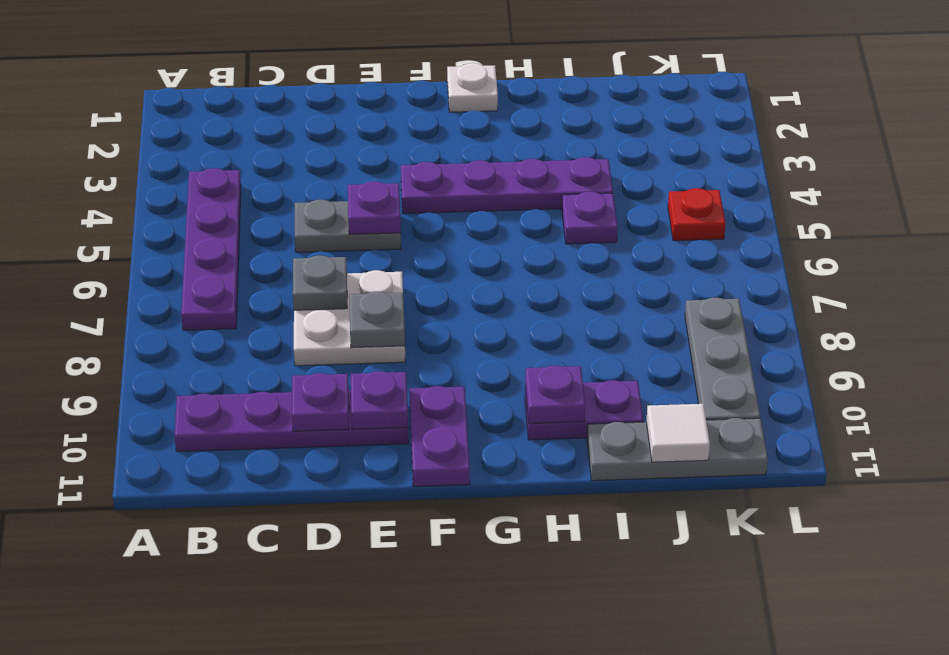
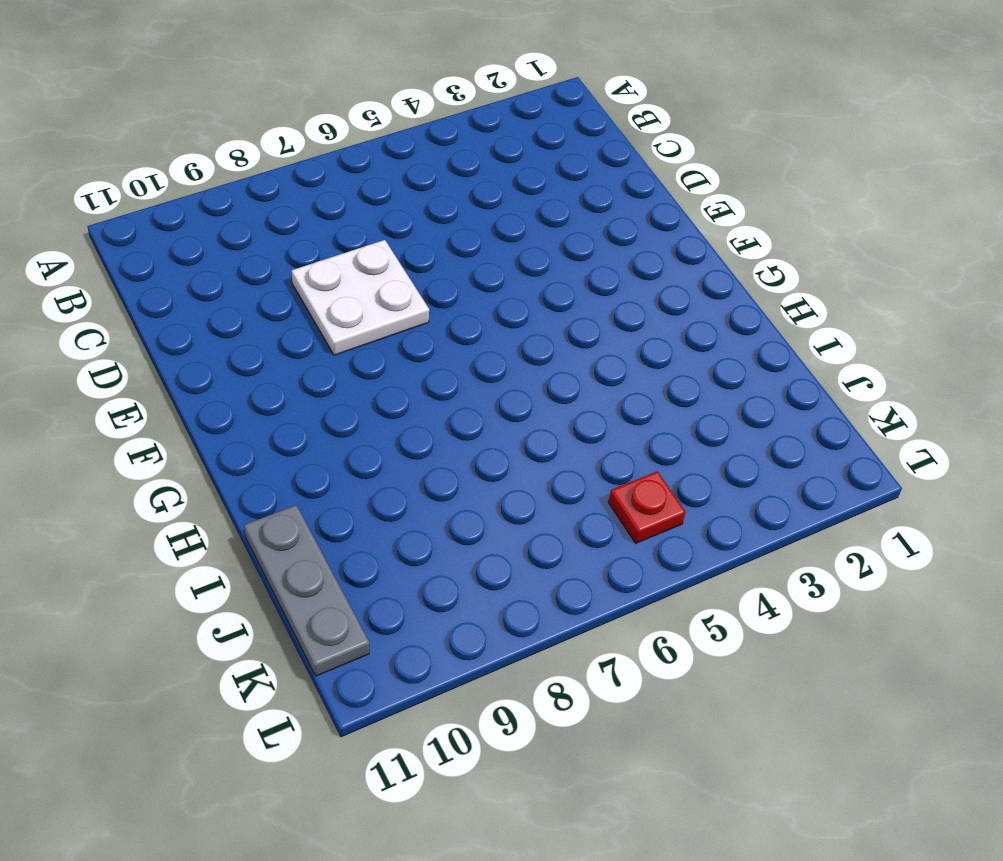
none -> purple 1x4 plate [181,168,241,330]
none -> purple 1x4 plate [175,390,409,452]
none -> grey 1x2 plate [295,200,401,252]

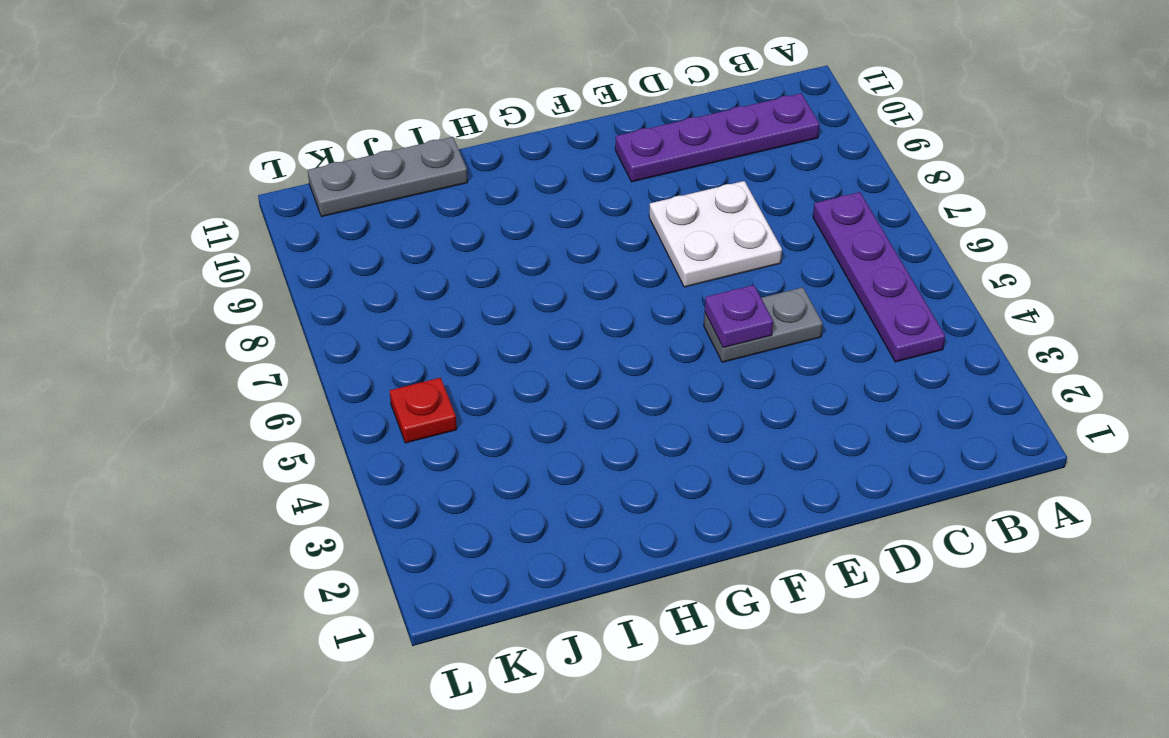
none -> purple 1x4 plate [401,157,613,214]
none -> purple 1x2 plate [410,386,470,487]
none -> white 1x1 plate [447,63,498,112]

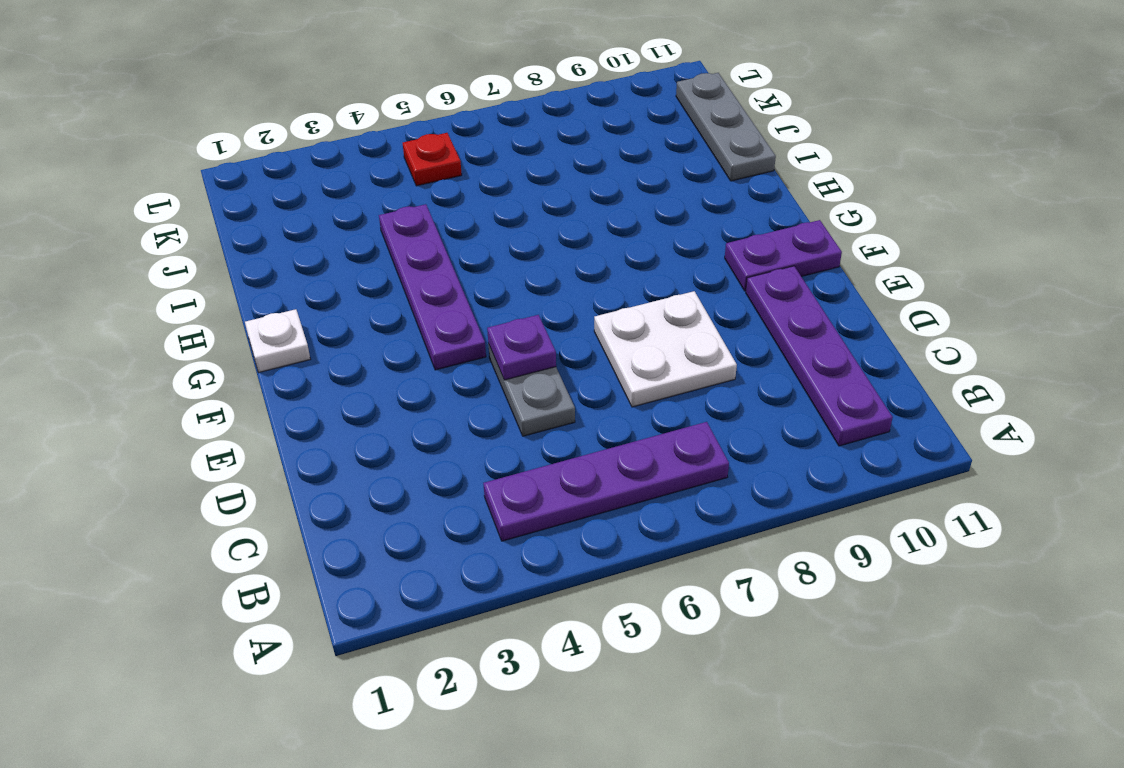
none -> purple 1x2 plate [525,380,643,440]
none -> purple 1x1 plate [562,192,618,244]
none -> grey 1x3 plate [685,298,760,420]

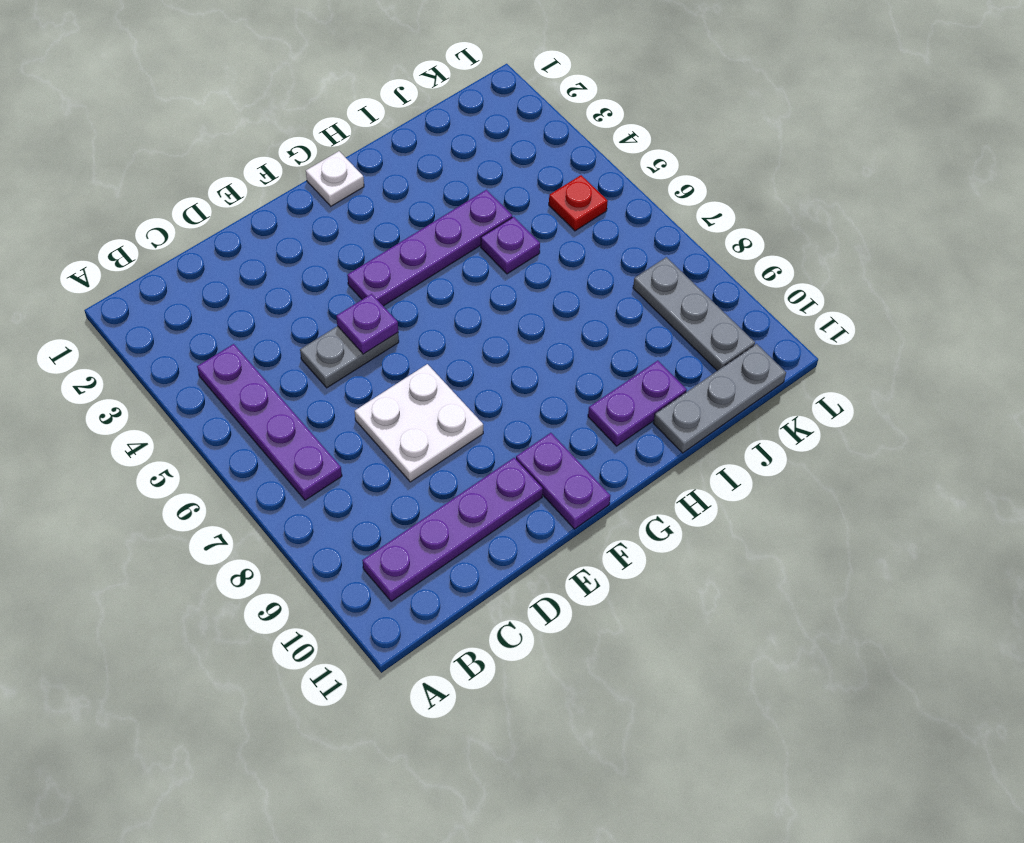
none -> grey 1x1 plate [293,255,347,310]
none -> purple 1x1 plate [292,373,349,431]
none -> grey 1x1 plate [349,292,405,348]

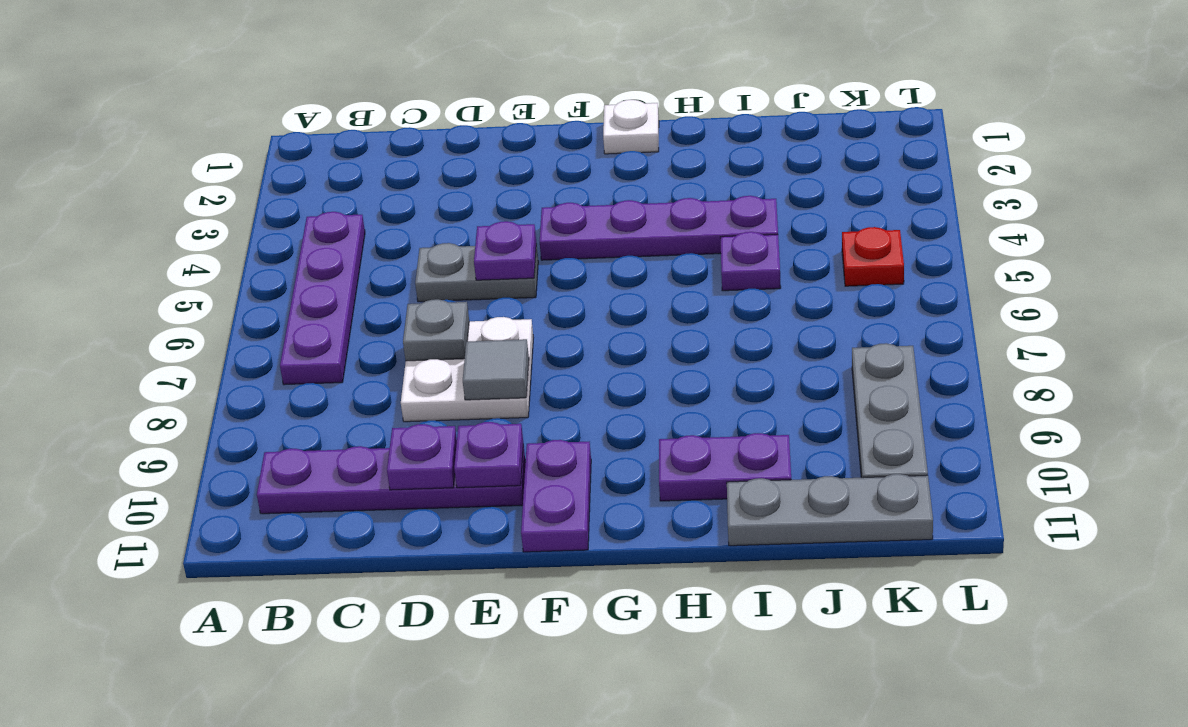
grey 1x1 tile [463,339,529,400] -> grey 1x1 plate [349,292,405,348]
none -> purple 1x1 plate [525,366,585,423]
none -> white 1x1 tile [646,404,710,462]

